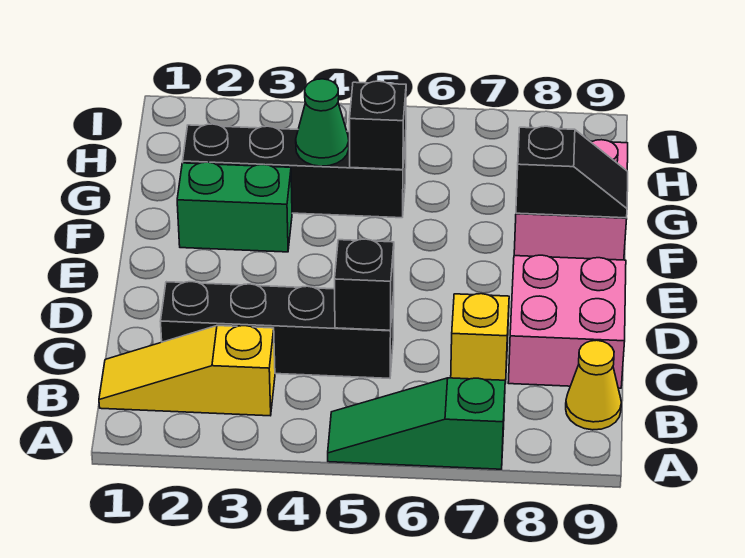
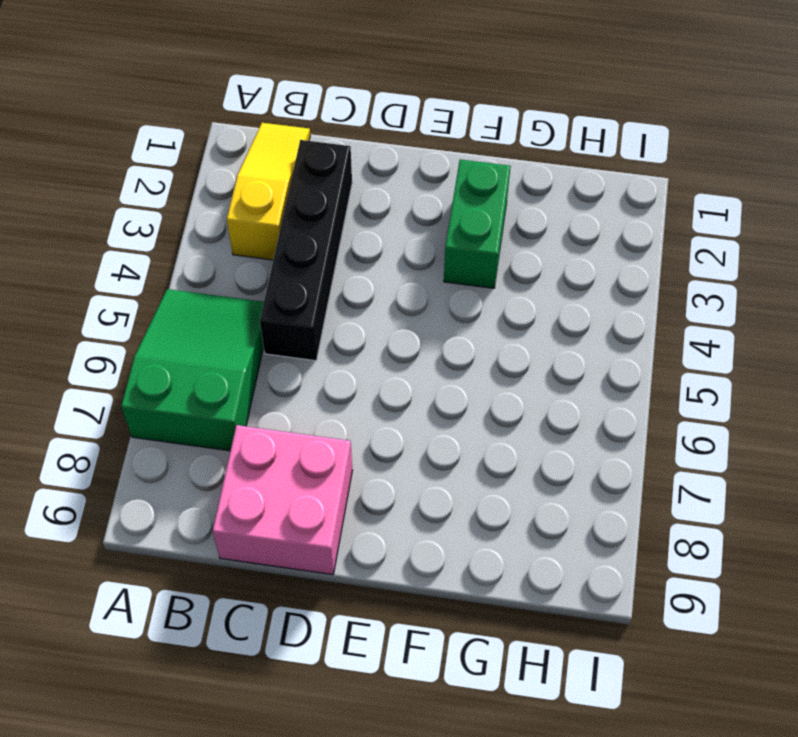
green 2x3 slope [121,289,264,451] -> green 1x3 slope [328,378,505,469]
none -> yellow 1x1 cone [566,340,621,430]
none -> yellow 1x1 brick [451,294,509,383]
none -> pink 2x2 brick [514,140,628,260]

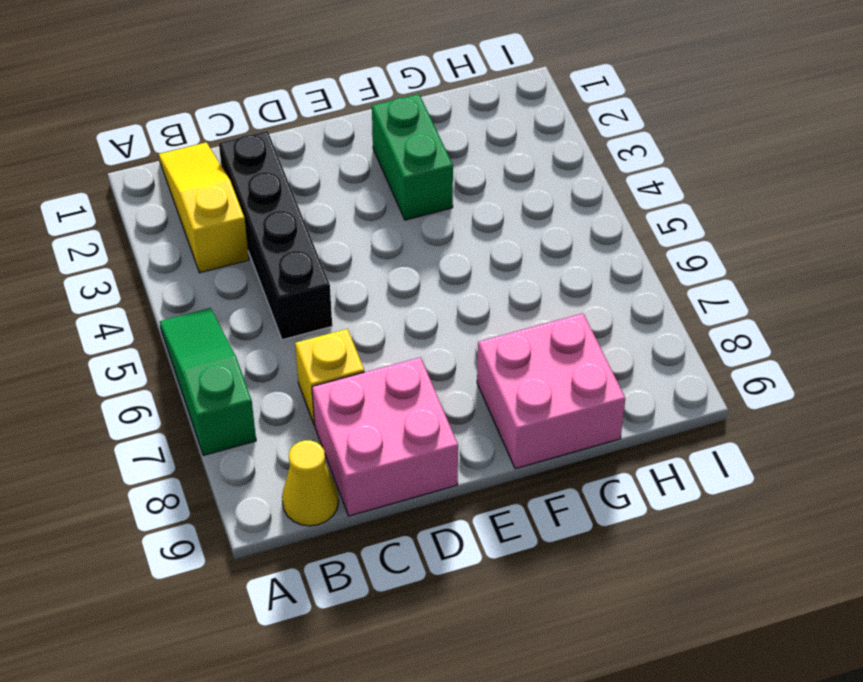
none -> black 1x4 brick [183,124,406,218]
none -> black 1x1 brick [335,239,394,330]
none -> black 1x2 slope [516,126,628,218]

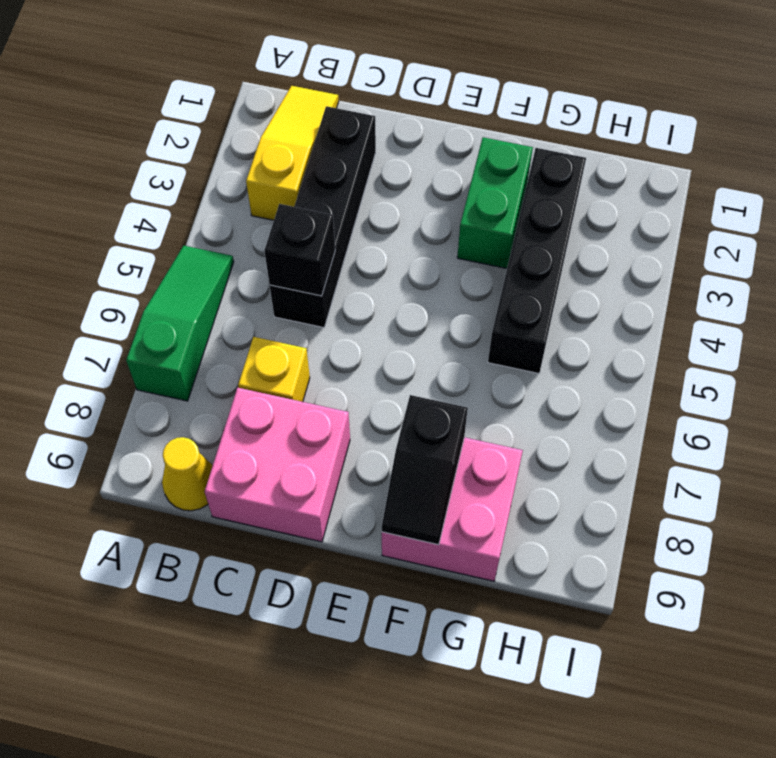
none -> green 1x1 cone [296,79,349,166]
none -> black 1x1 brick [349,81,406,170]

